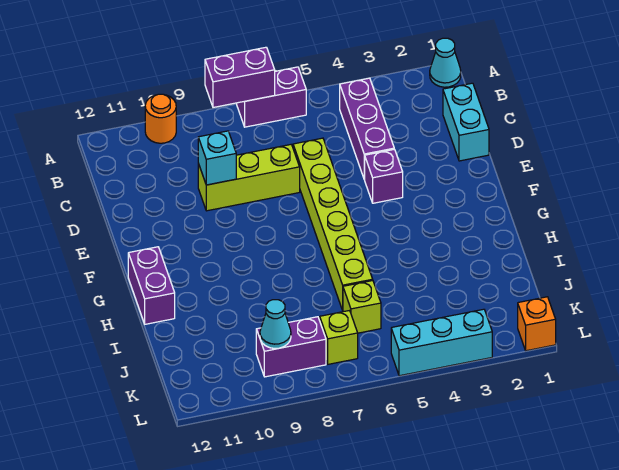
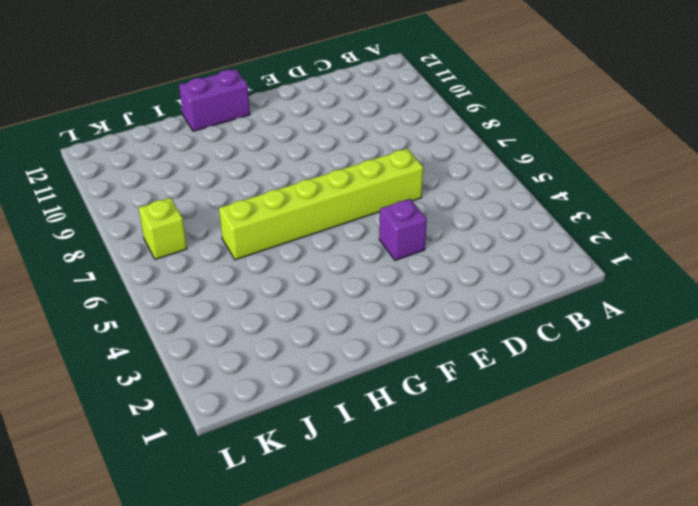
none -> cyan 1x1 cone [430,38,461,87]
none -> purple 1x2 brick [237,67,306,127]
none -> orange 1x1 round brick [145,94,176,143]

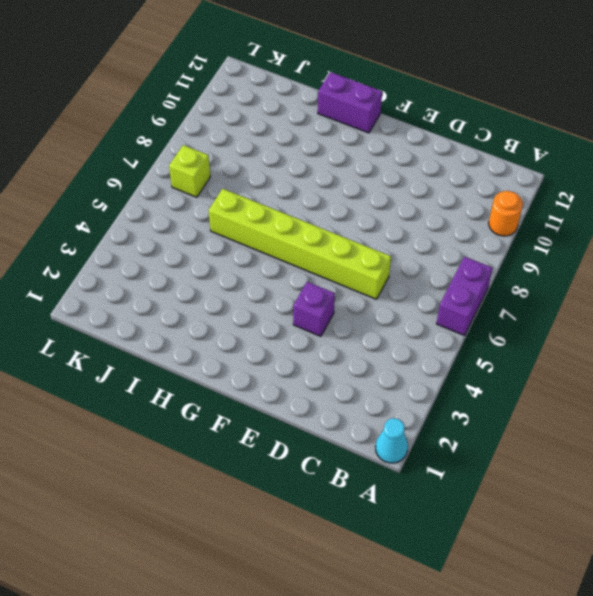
none -> purple 1x3 brick [340,78,394,179]
none -> cyan 1x2 brick [443,83,489,161]
none -> lime 1x3 brick [198,145,300,211]

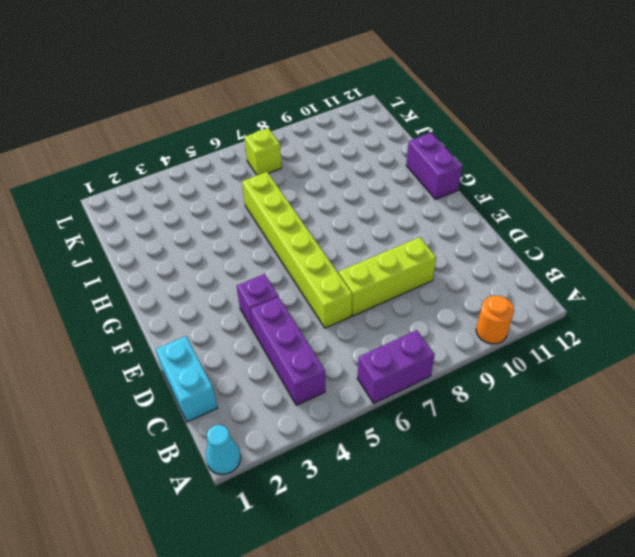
none -> lime 1x1 brick [343,281,381,333]
none -> purple 1x2 brick [256,317,326,377]
none -> orange 1x1 brick [518,297,556,351]

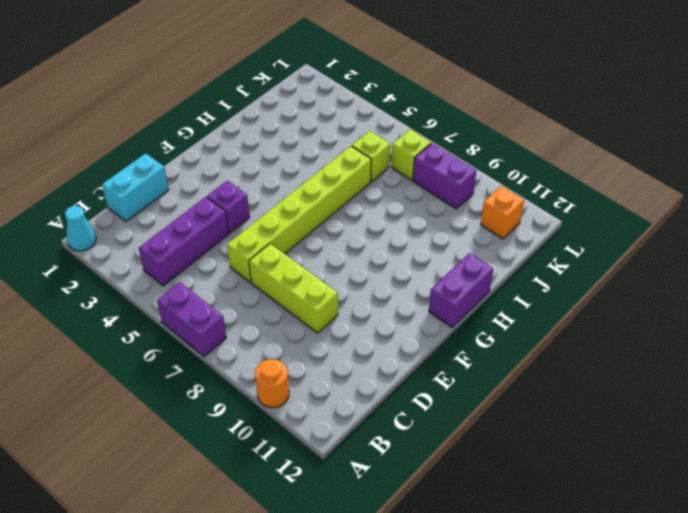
orange 1x1 brick [481,186,524,239] -> orange 1x1 brick moved to [518,297,556,351]
none -> cyan 1x3 brick [391,309,492,376]
none -> purple 1x2 brick [205,47,275,107]
none -> cyan 1x1 brick [198,131,236,185]

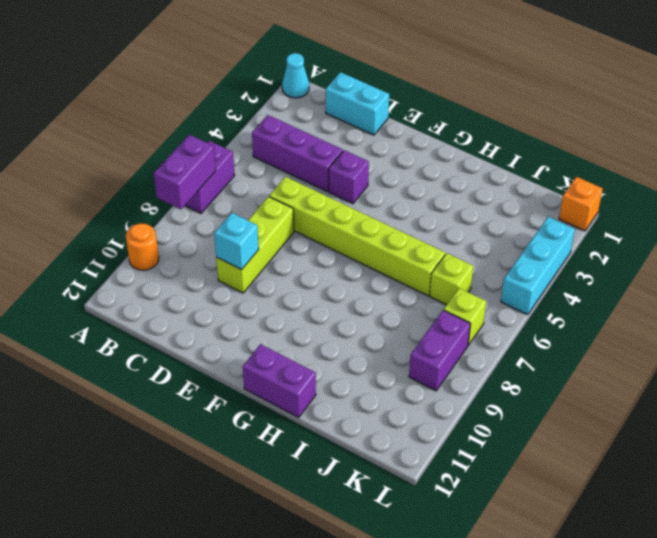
none -> cyan 1x1 cone [260,300,291,349]

